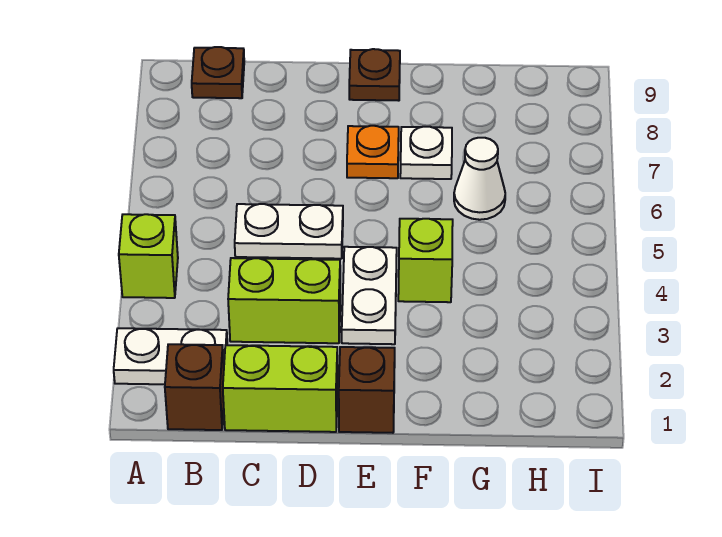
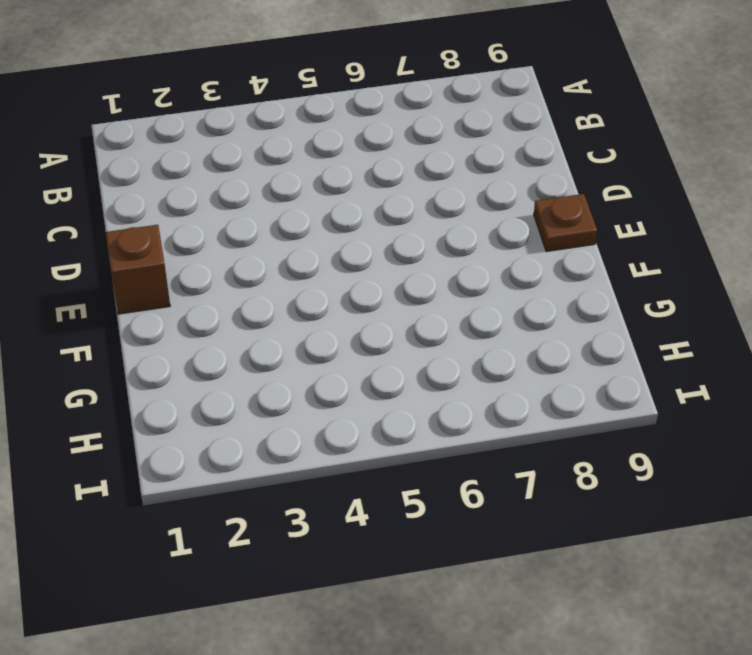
none -> white 1x2 plate [114,328,227,384]
none -> lime 1x1 brick [119,214,178,298]
none -> brown 1x1 brick [165,344,224,430]

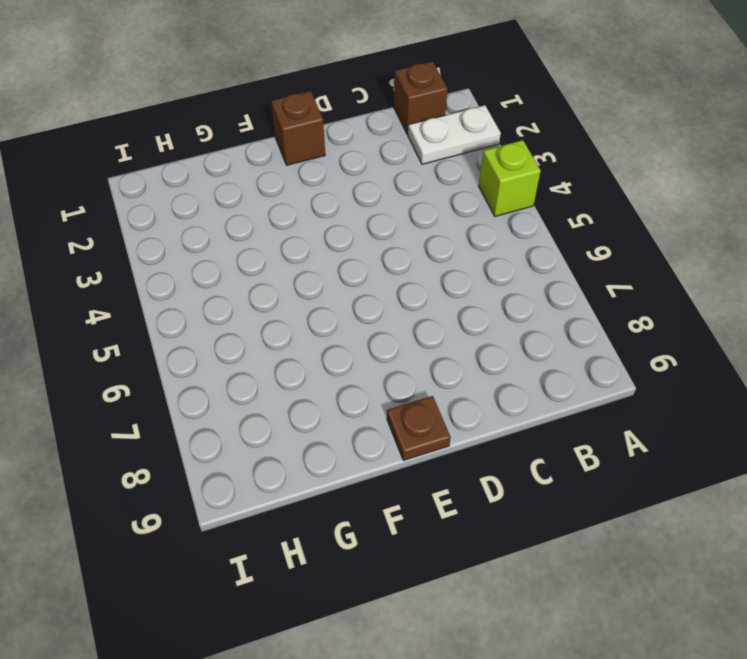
none -> brown 1x1 plate [192,47,244,98]
none -> lime 1x2 brick [223,345,338,432]
none -> lime 1x2 brick [228,258,340,343]

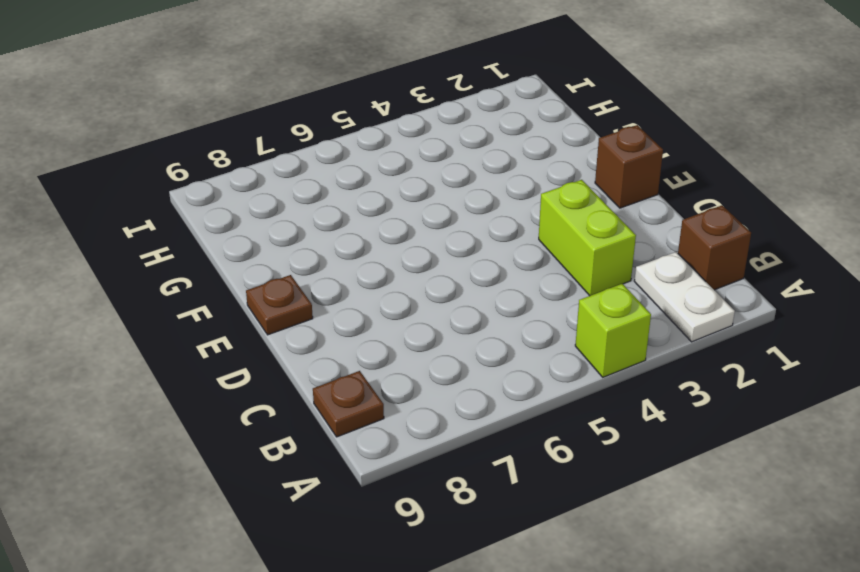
none -> lime 1x2 brick [223,345,338,432]
none -> white 1x2 plate [235,204,343,259]
none -> white 1x2 plate [342,247,397,344]

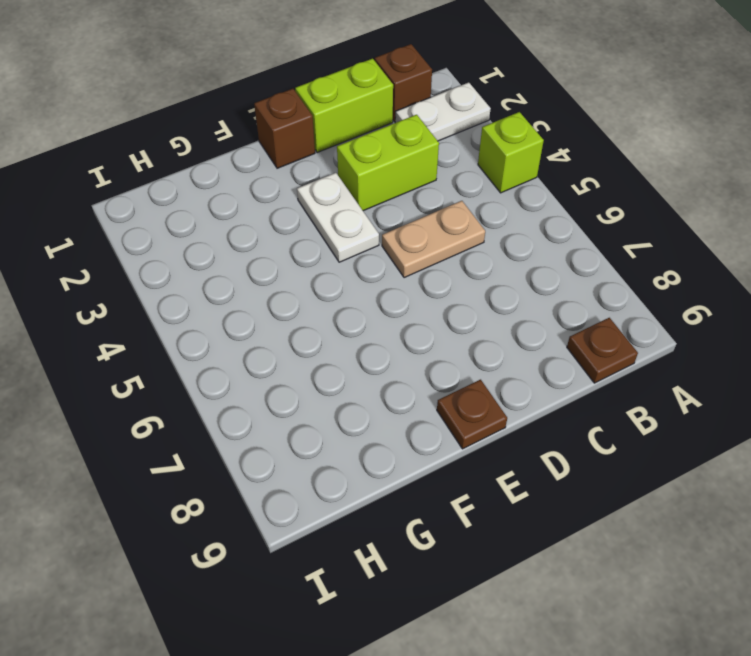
tan 1x2 plate [382,201,485,278] -> white 1x2 plate [235,204,343,259]
none -> orange 1x1 plate [347,126,399,178]
none -> lime 1x1 brick [398,219,453,302]
none -> white 1x1 plate [400,127,452,179]

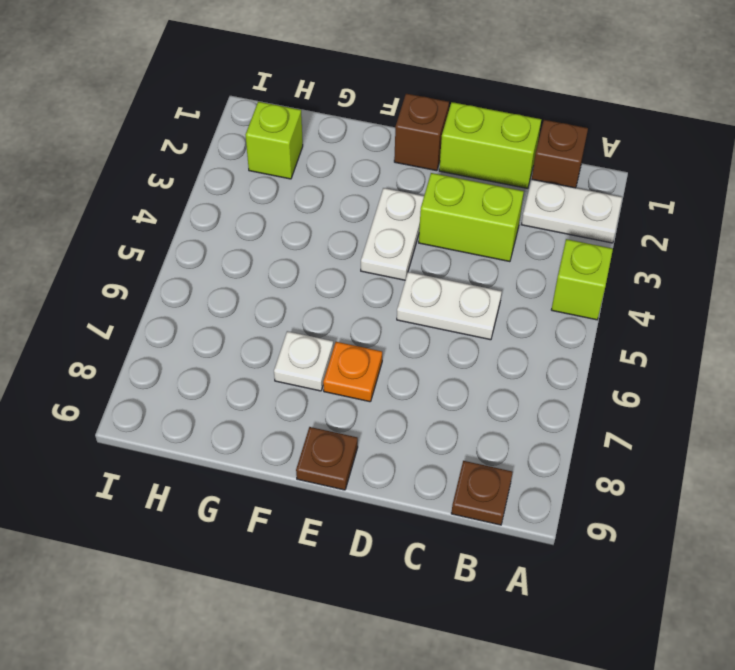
lime 1x1 brick [246,102,303,179] -> lime 1x1 brick moved to [398,219,453,302]
none -> white 1x1 cone [454,138,505,220]

